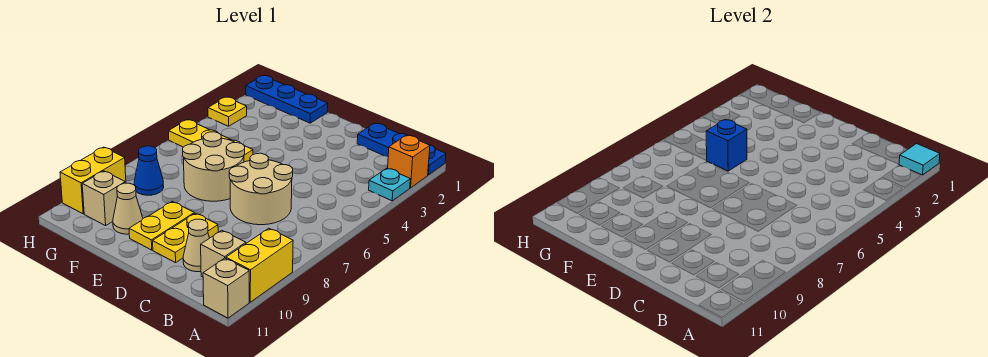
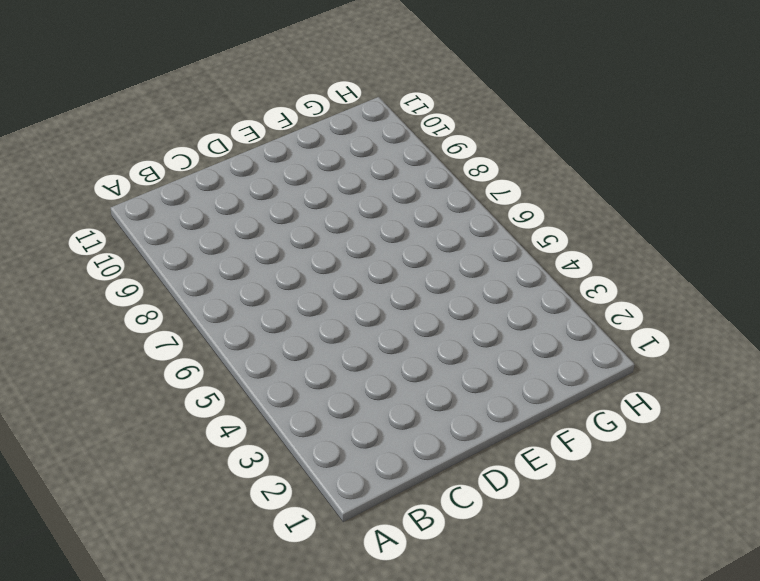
none -> blue 1x3 plate [357,123,446,175]
none -> orange 1x1 brick [388,135,430,188]
none -> cyan 1x1 plate [369,168,410,201]

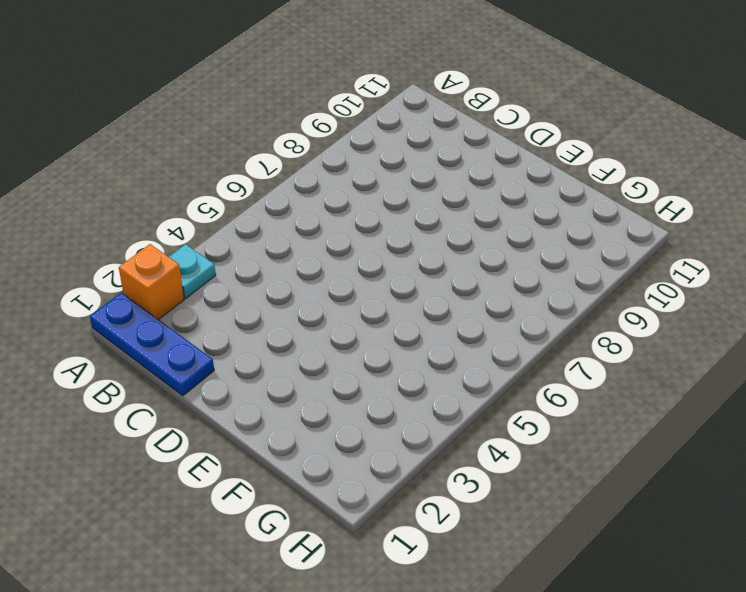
none -> yellow 1x2 brick [226,228,293,302]
none -> tan 1x1 brick [203,258,249,318]
none -> tan 1x1 brick [201,230,246,277]

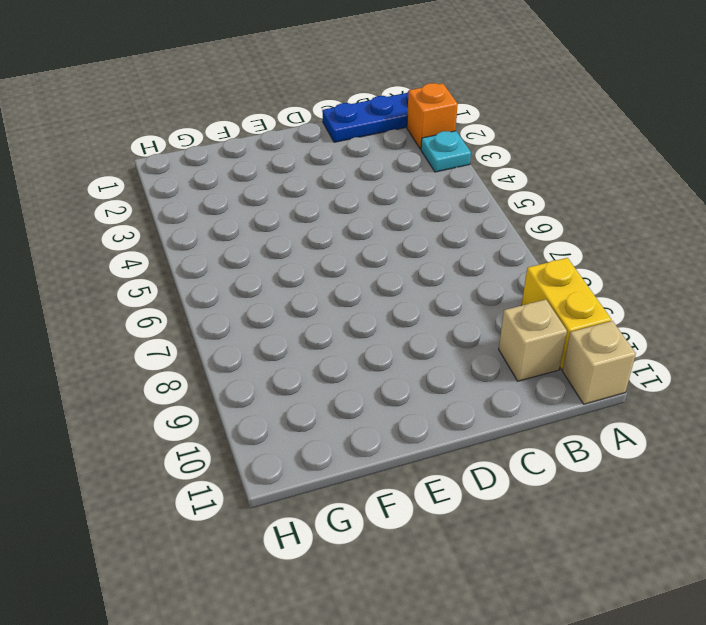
none -> tan 2x2 round brick [229,153,293,225]
none -> tan 1x1 cone [183,219,209,272]
none -> yellow 1x2 plate [153,213,218,263]

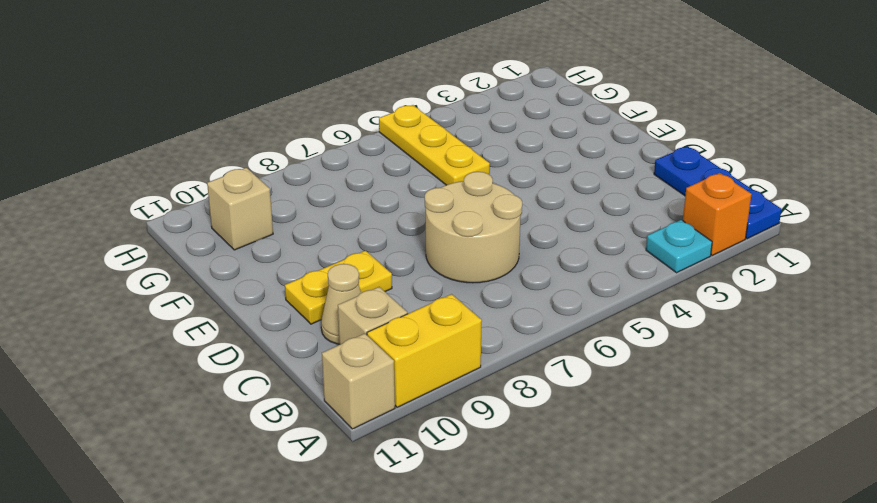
none -> tan 2x2 round brick [183,132,245,201]
none -> yellow 1x2 plate [129,202,194,250]
none -> blue 1x3 plate [246,76,328,123]

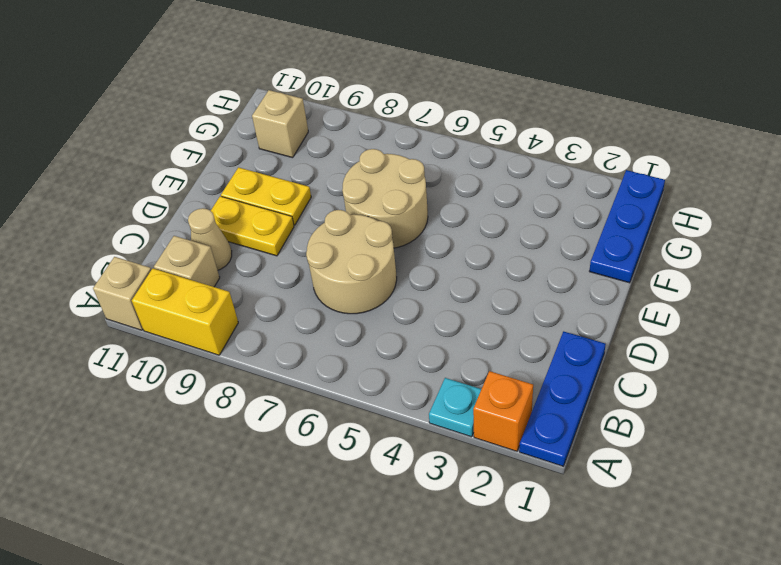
none -> yellow 1x3 plate [169,120,253,162]
none -> tan 1x1 cone [113,183,143,234]
none -> blue 1x1 cone [134,146,164,195]

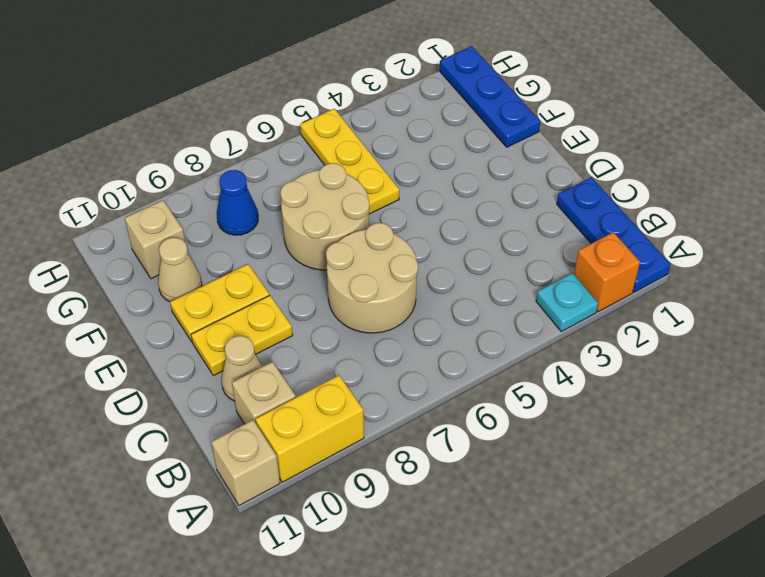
none -> yellow 1x1 plate [208,97,247,126]
none -> yellow 1x2 brick [60,147,126,214]
none -> cyan 1x1 tile [899,144,940,175]

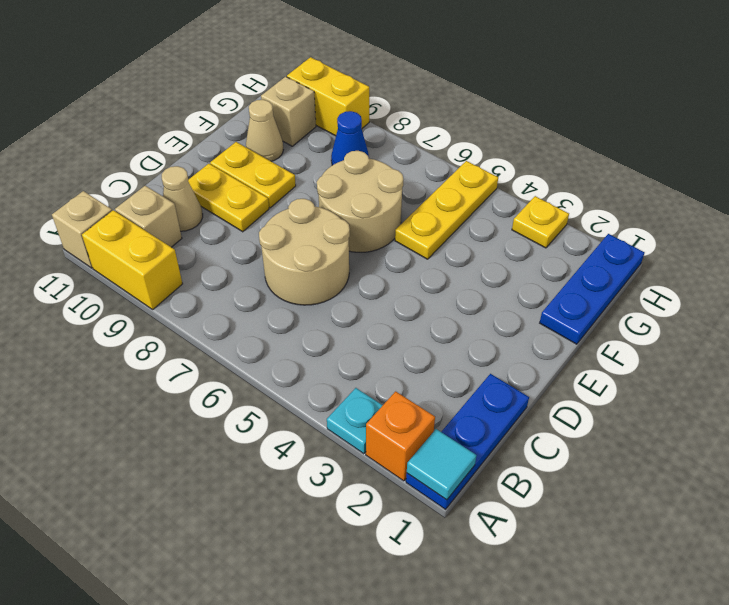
none -> blue 1x1 brick [706,119,747,171]

